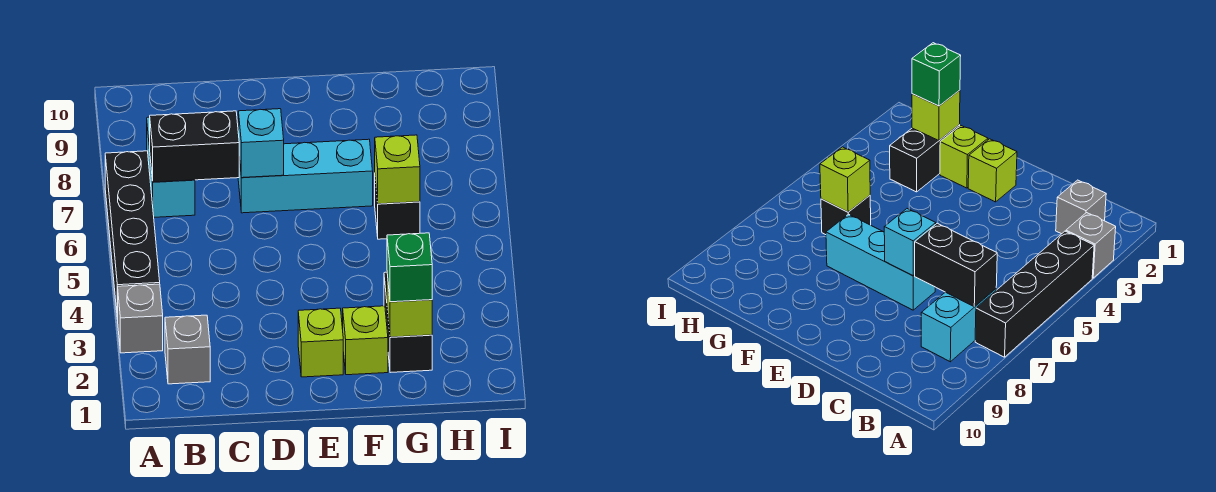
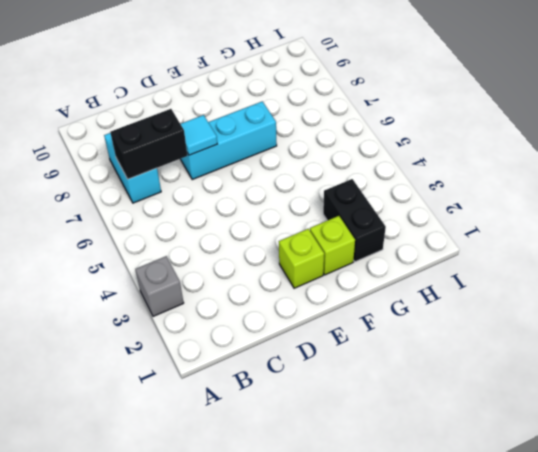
cyan 1x1 tile [181,115,217,155] -> cyan 1x1 brick [238,109,284,178]
none -> black 1x4 brick [105,151,160,319]
none -> grey 1x1 brick [165,315,210,384]
none -> black 1x1 brick [375,180,420,239]

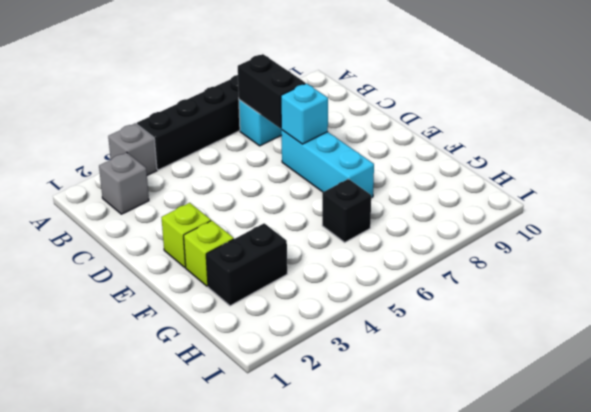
none -> lime 1x1 brick [387,275,432,337]
none -> lime 1x1 brick [375,135,420,204]
none -> green 1x1 brick [387,233,432,302]

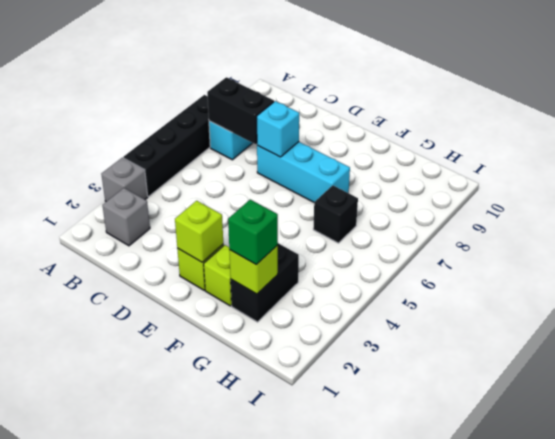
lime 1x1 brick [175,201,223,262] -> lime 1x1 brick moved to [375,135,420,204]

